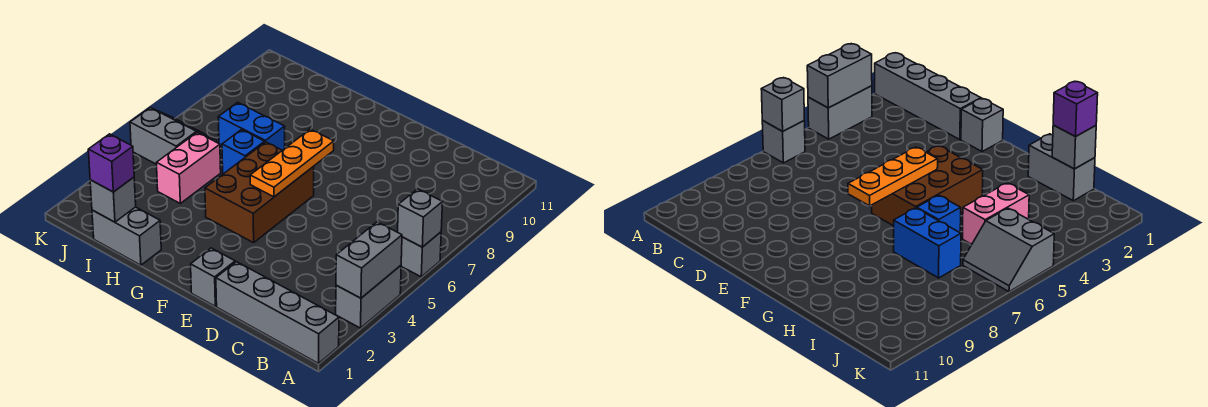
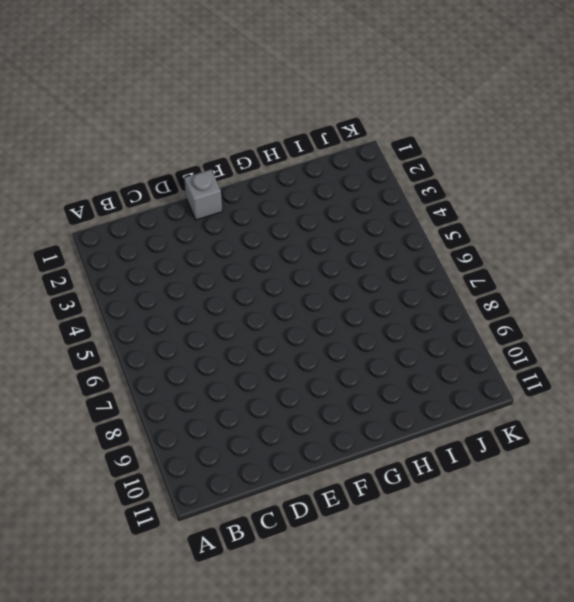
none -> grey 1x4 brick [216,262,339,363]
none -> grey 1x2 brick [336,266,401,328]
none -> grey 1x1 brick [401,232,441,277]

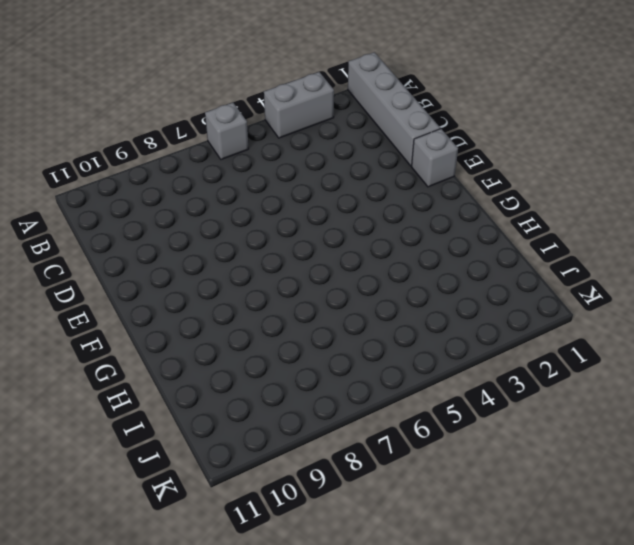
none -> brown 2x3 brick [205,142,314,243]
none -> grey 1x2 brick [92,207,161,265]
none -> blue 1x1 brick [222,130,265,174]

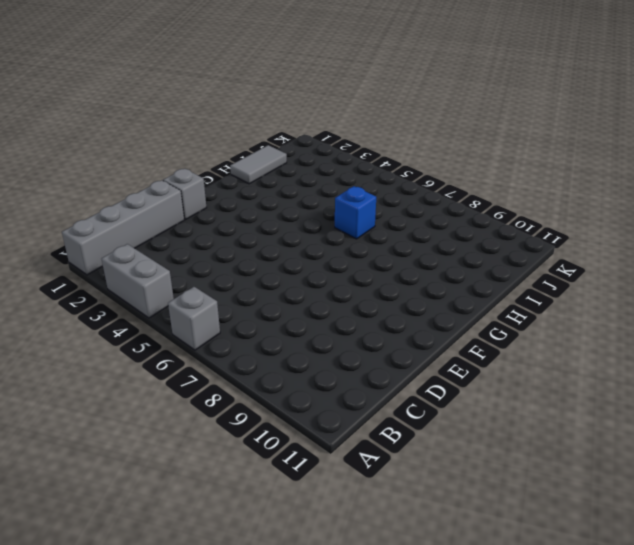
grey 1x2 tile [230,145,287,184] -> grey 1x2 brick [92,207,161,265]
none -> brown 2x3 brick [205,142,314,243]
none -> blue 1x2 brick [218,102,285,150]
none -> pink 1x2 brick [156,133,221,203]

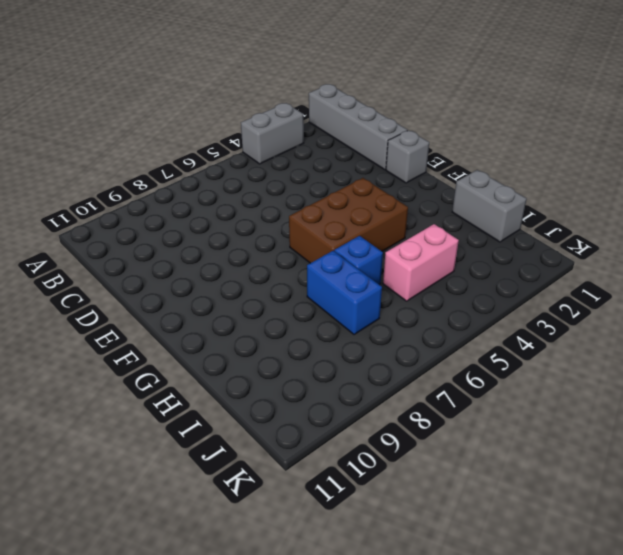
none -> grey 1x1 brick [401,232,441,277]
none -> grey 2x2 slope [130,108,217,164]
none -> grey 1x2 brick [336,222,402,298]

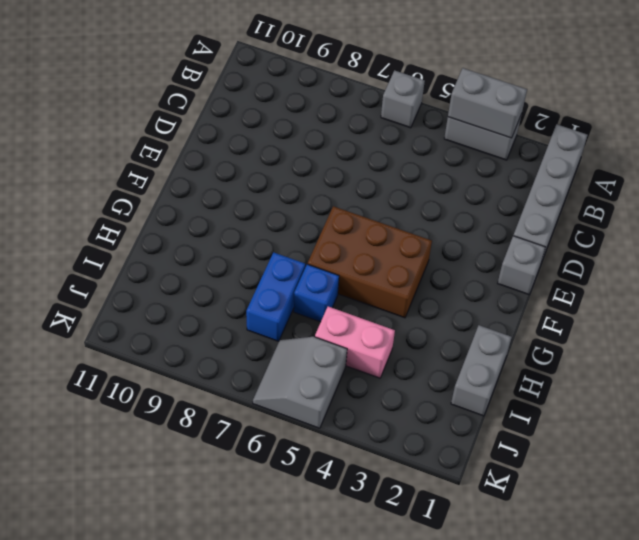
none -> grey 1x1 brick [398,189,443,247]
none -> orange 1x3 plate [250,129,334,197]
none -> grey 1x1 brick [90,177,136,222]

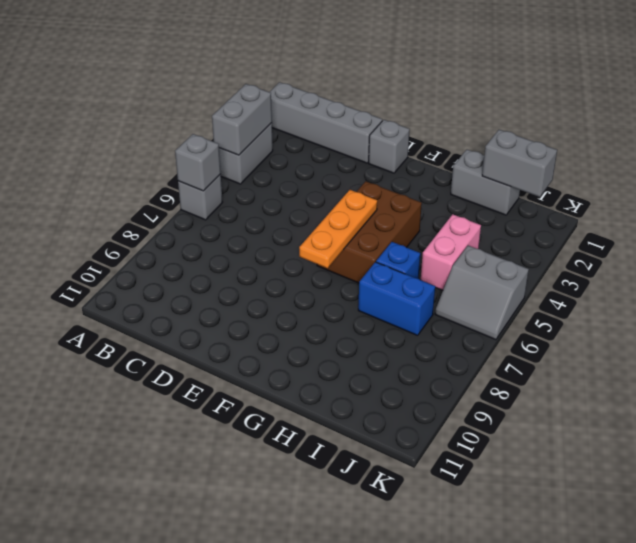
grey 1x2 brick [482,130,557,197] -> grey 1x1 brick [90,177,136,222]
none -> purple 1x1 brick [88,134,134,192]

